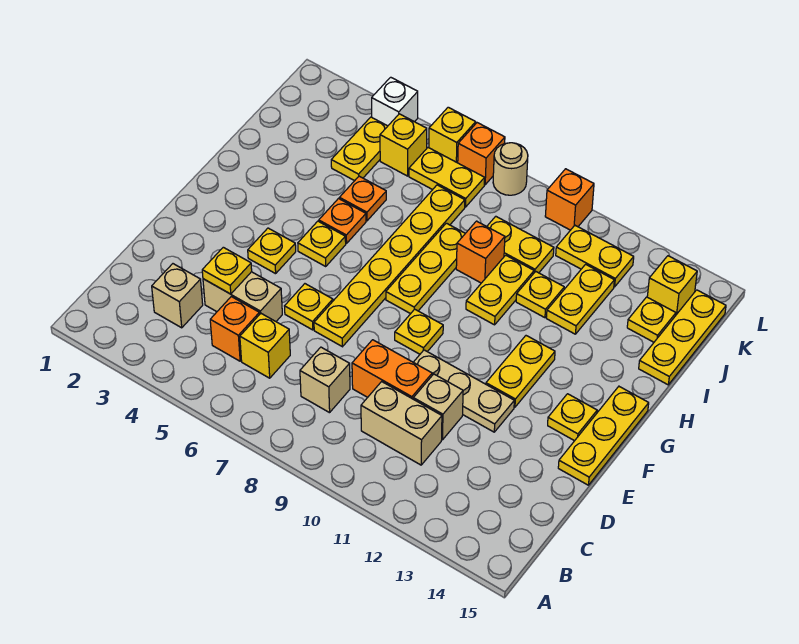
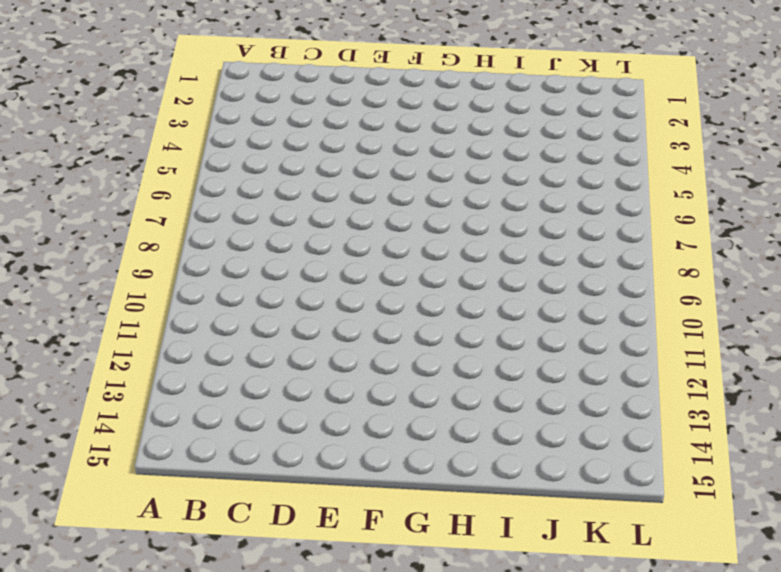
none -> tan 1x1 brick [152,264,203,328]
none -> orange 1x1 brick [210,297,260,361]
none -> yellow 1x1 brick [240,313,290,378]
none -> tan 1x1 brick [300,347,350,413]

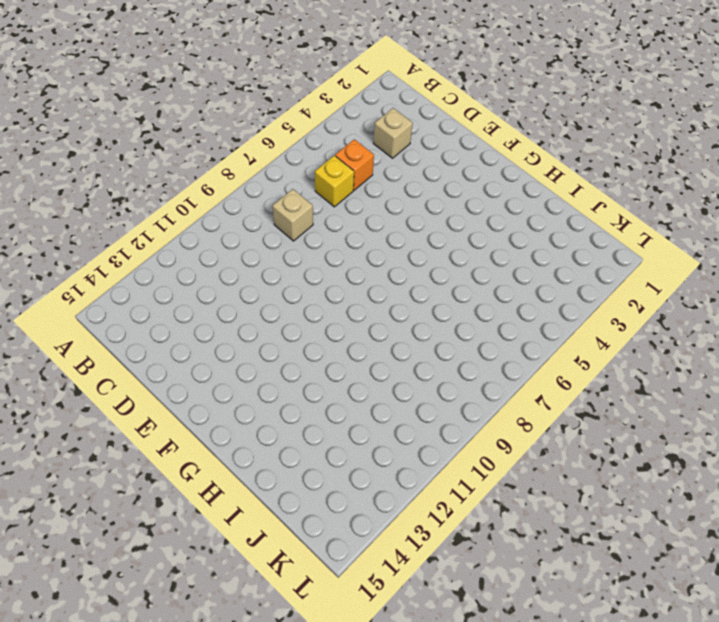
none -> tan 1x2 brick [361,382,442,465]
none -> tan 1x2 brick [203,272,282,321]
none -> orange 1x2 brick [352,340,432,399]
none -> tan 1x1 brick [413,374,463,440]

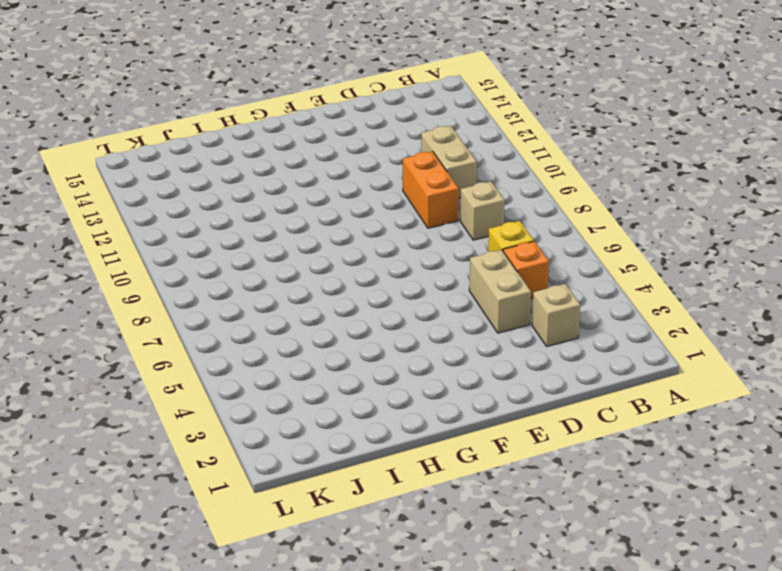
none -> tan 1x1 brick [413,374,463,440]
none -> yellow 1x1 plate [285,284,333,330]
none -> yellow 1x6 plate [314,185,465,347]
none -> tan 1x3 plate [413,350,514,432]

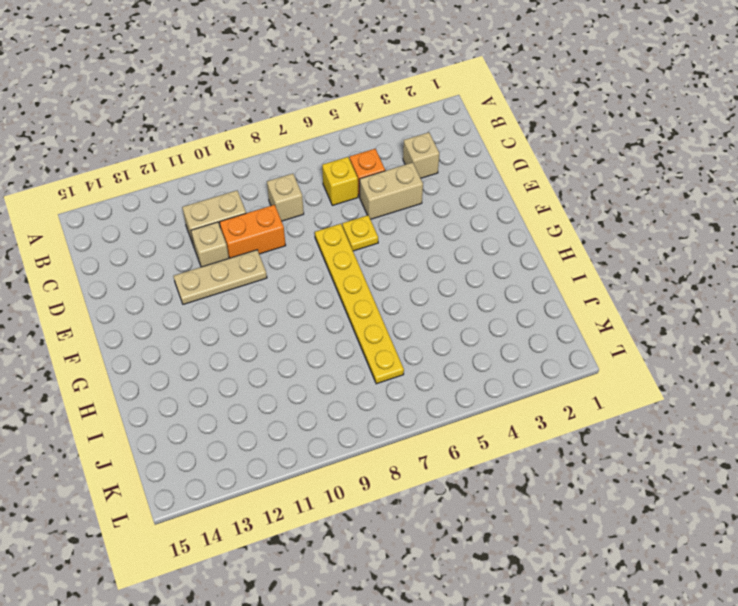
none -> yellow 1x3 plate [558,386,649,485]
none -> yellow 1x1 plate [248,228,296,274]
none -> yellow 1x1 plate [395,309,443,354]
none -> yellow 1x2 plate [486,336,555,407]

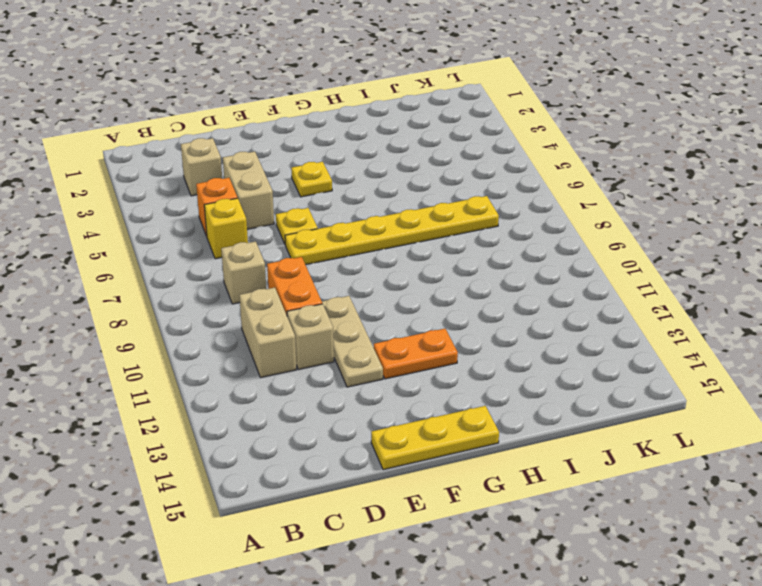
orange 1x2 plate [374,329,458,379] -> yellow 1x2 plate [486,336,555,407]
none -> yellow 1x1 plate [395,309,443,354]
none -> yellow 1x1 plate [548,394,597,441]
none -> yellow 1x1 plate [298,221,346,266]
none -> yellow 1x3 plate [386,223,465,314]

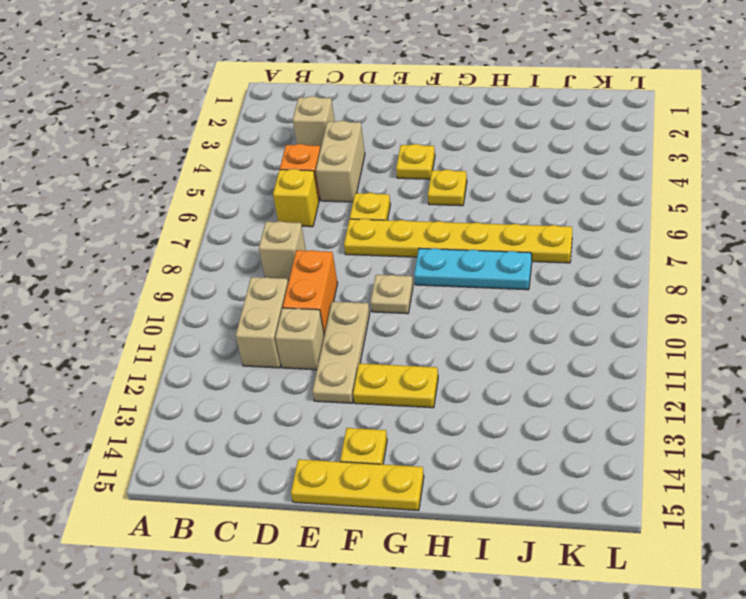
tan 1x1 plate [371,275,413,314] -> yellow 1x1 plate [395,309,443,354]
cyan 1x3 plate [414,248,532,290] -> yellow 1x3 plate [386,223,465,314]
none -> orange 1x1 plate [319,199,366,244]
none -> yellow 1x2 plate [466,255,534,325]
none -> orange 1x1 plate [339,176,386,221]
none -> orange 1x1 brick [456,221,505,283]

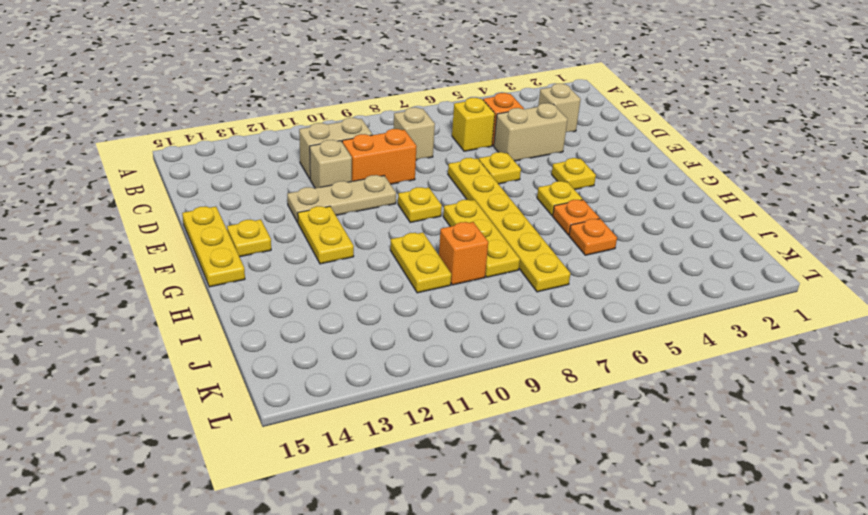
none -> yellow 1x1 plate [516,271,564,318]
none -> yellow 1x2 plate [546,264,614,334]
none -> yellow 1x3 plate [639,290,726,385]
none -> yellow 1x2 plate [331,117,388,181]

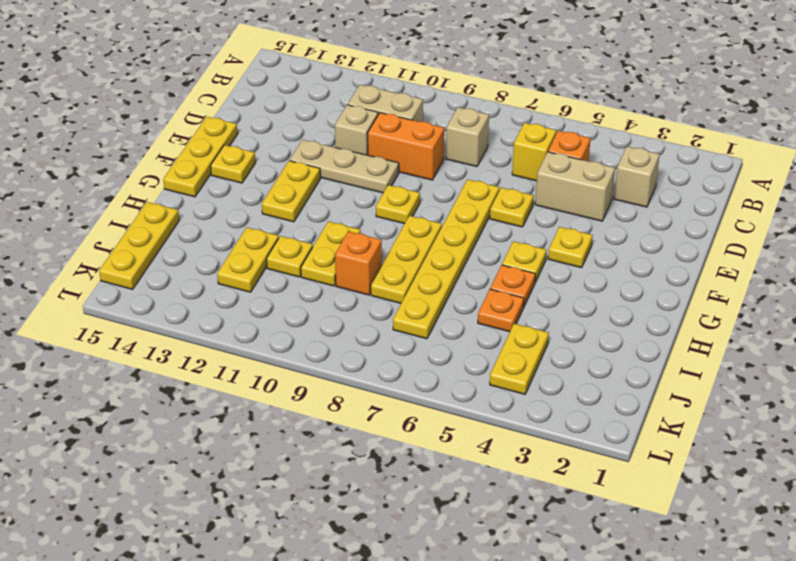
none -> yellow 1x2 plate [487,216,554,273]
none -> yellow 1x1 plate [627,297,676,342]
none -> yellow 1x1 brick [380,114,427,176]
none -> yellow 1x2 plate [409,148,485,207]

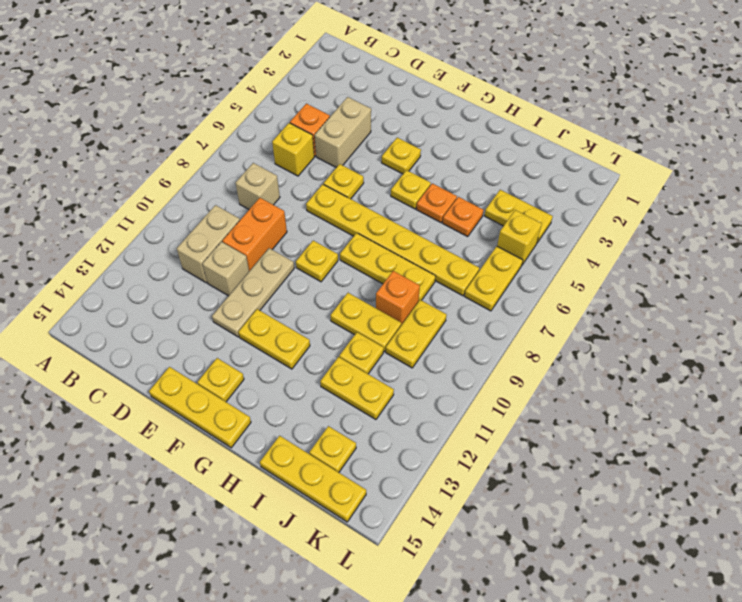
none -> tan 1x1 brick [152,264,203,328]
none -> yellow 1x2 plate [556,225,634,287]
none -> yellow 1x1 brick [647,256,697,315]
none -> white 1x1 brick [372,77,418,126]

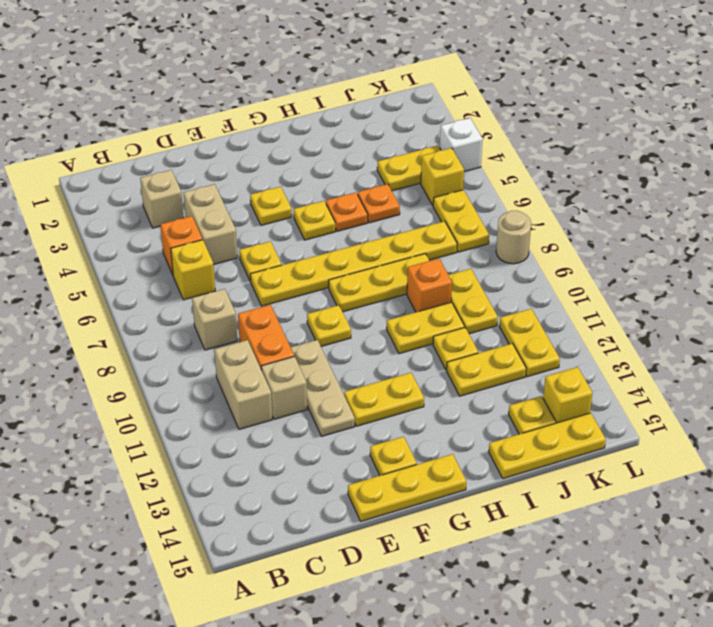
none -> yellow 1x1 brick [429,107,476,163]
none -> orange 1x1 brick [458,123,505,185]
none -> orange 1x1 brick [545,169,594,230]
none -> yellow 1x1 plate [202,247,252,294]

